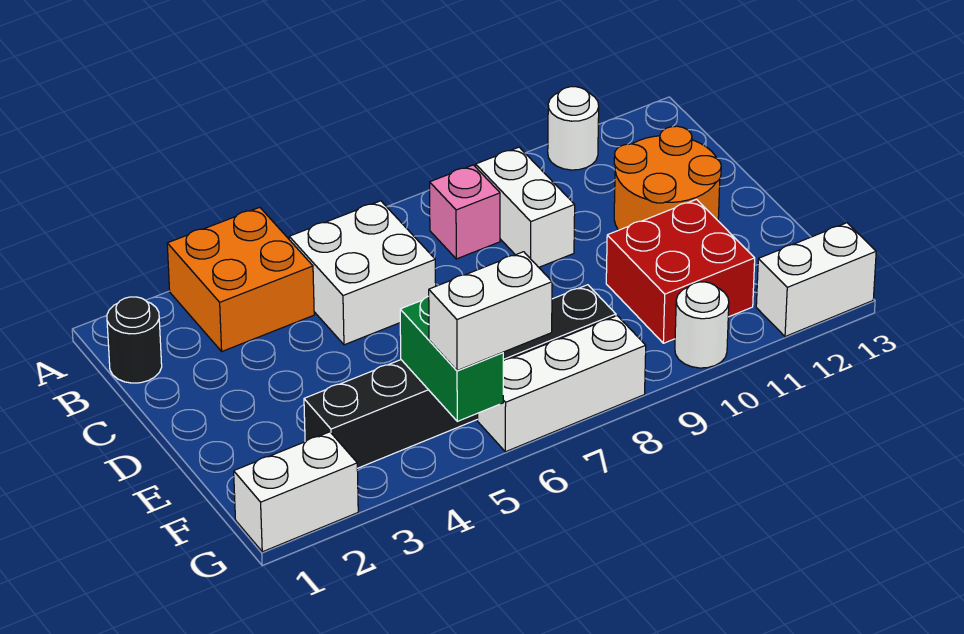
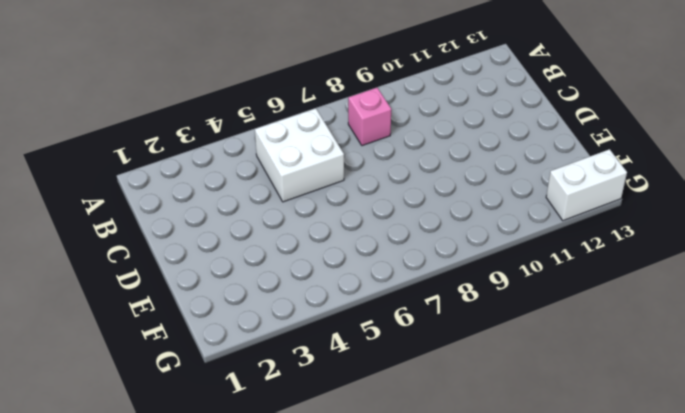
none -> orange 2x2 brick [167,207,314,351]
none -> white 1x1 round brick [548,87,599,170]
none -> black 1x1 round brick [107,297,162,383]

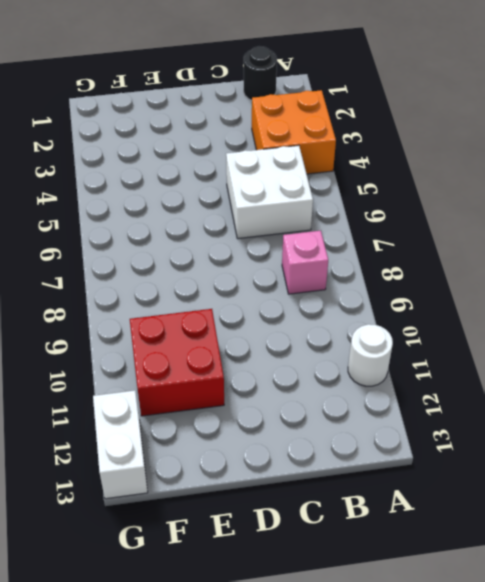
none -> white 1x2 brick [476,147,575,267]
none -> orange 2x2 round brick [614,126,721,230]
none -> black 1x6 brick [304,285,616,468]

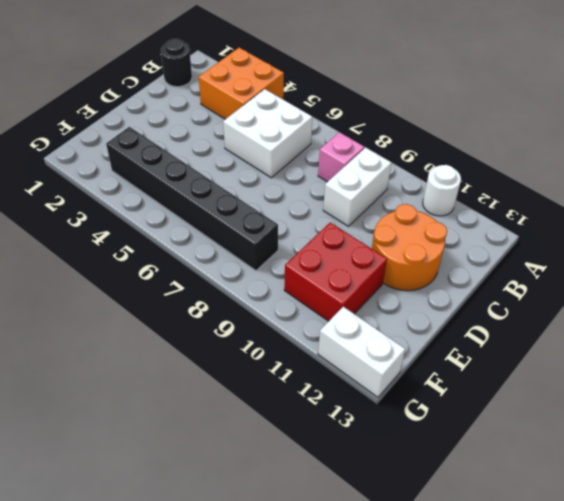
none -> white 1x2 brick [234,432,358,552]
none -> white 1x3 brick [478,316,646,452]
none -> white 1x1 round brick [675,282,729,368]

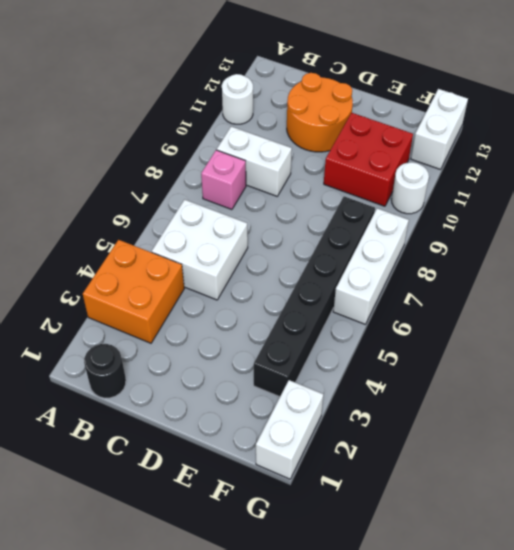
none -> green 1x2 brick [400,296,503,421]
none -> white 1x2 brick [429,252,552,371]

